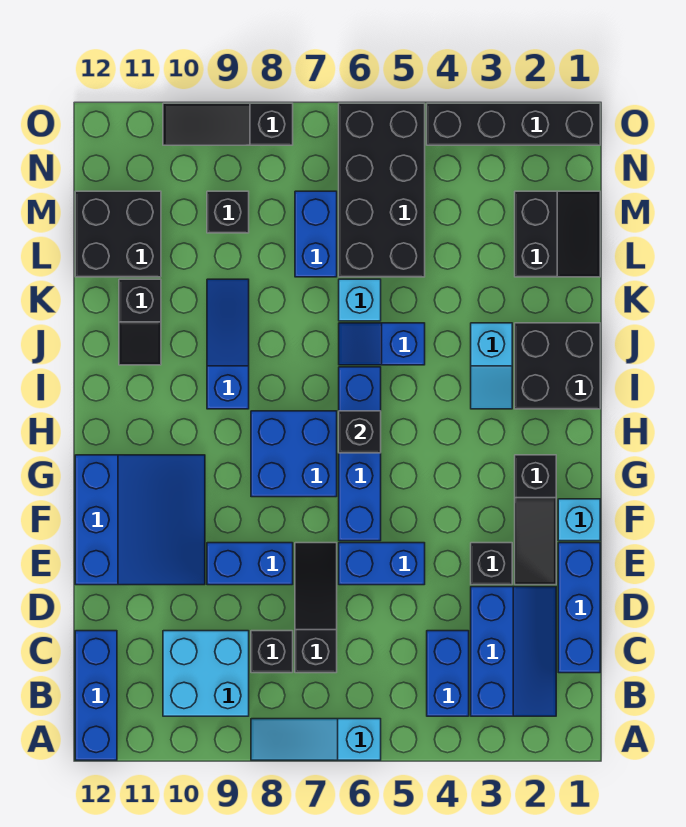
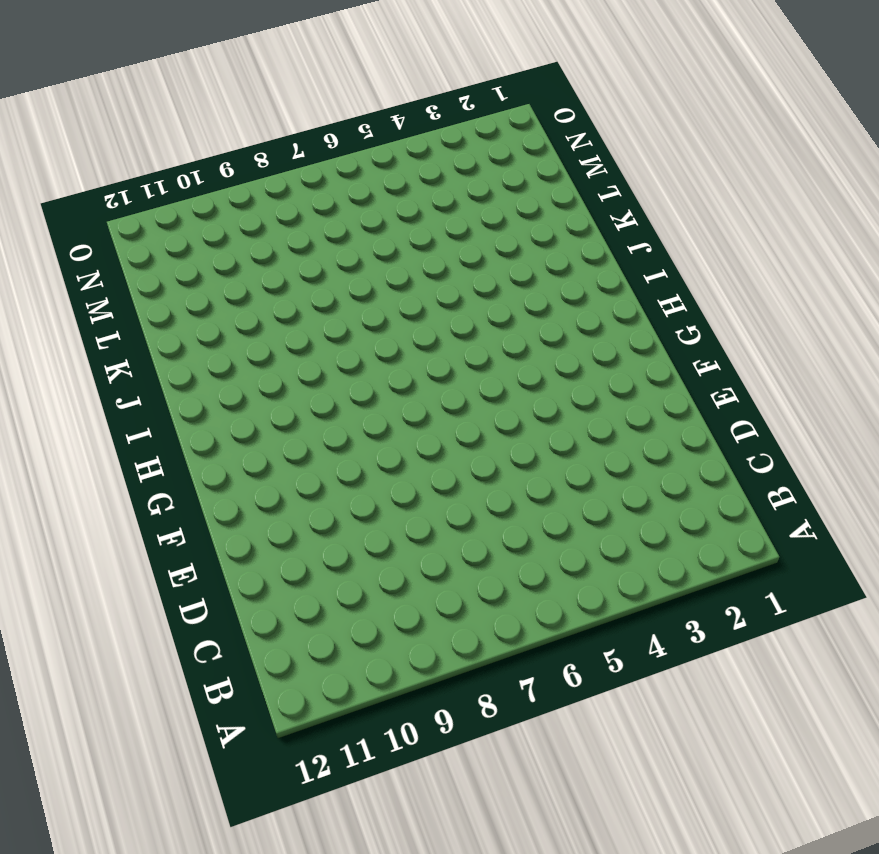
none -> cyan 1x3 slope [251,719,381,760]
none -> blue 1x3 brick [75,631,117,760]
none -> blue 2x3 slope [471,587,556,716]
none -> blue 1x2 brick [427,631,469,716]

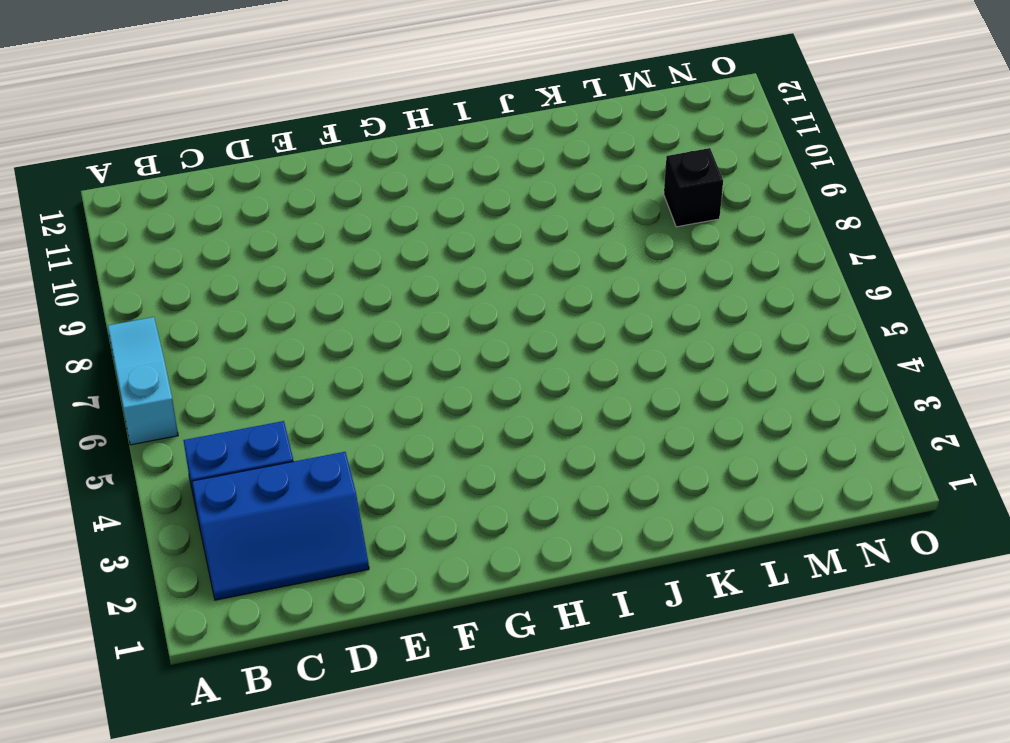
none -> blue 1x3 brick [75,631,117,760]
none -> cyan 2x2 brick [163,631,249,716]
none -> blue 1x3 brick [558,543,600,673]
none -> black 1x3 slope [295,543,337,673]

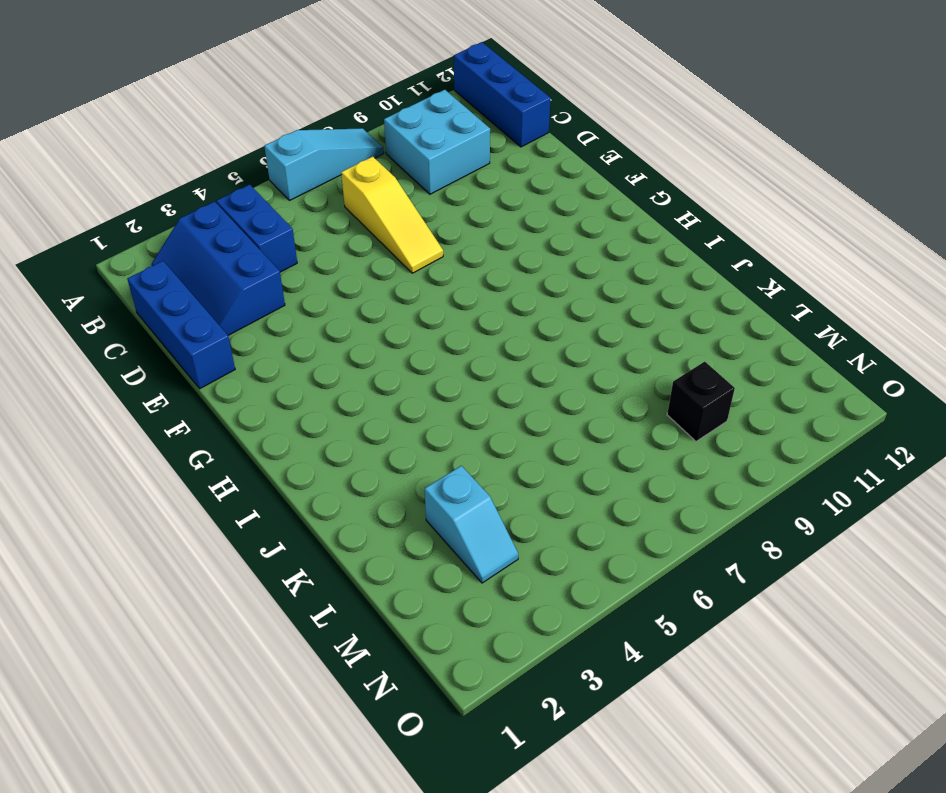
yellow 1x3 slope [341,157,443,273] -> black 1x3 slope [295,543,337,673]
cyan 1x2 slope [425,466,518,583] -> cyan 1x2 slope turned to [471,323,512,409]
none -> black 1x1 brick [251,631,293,673]
none -> black 1x3 slope [515,455,556,585]
none -> black 1x1 brick [471,543,512,585]
none -> blue 1x2 brick [339,543,425,585]

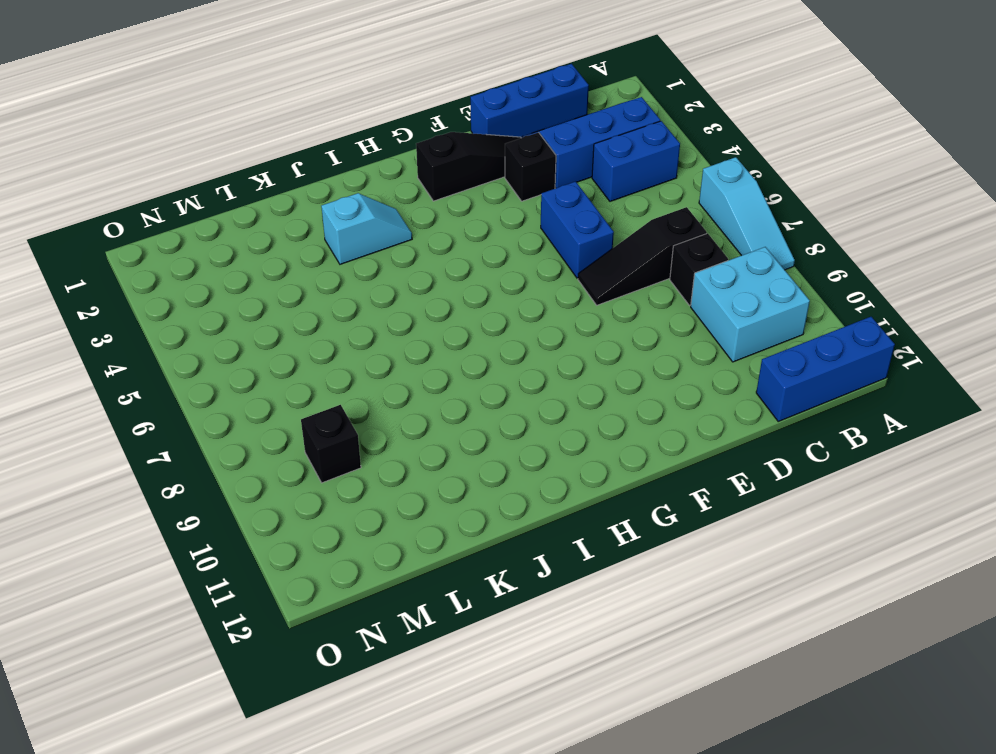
none -> blue 1x2 brick [207,543,293,585]
none -> blue 3x3 slope [75,455,205,585]
none -> cyan 1x1 brick [558,499,600,541]
none -> blue 1x4 brick [339,367,381,541]

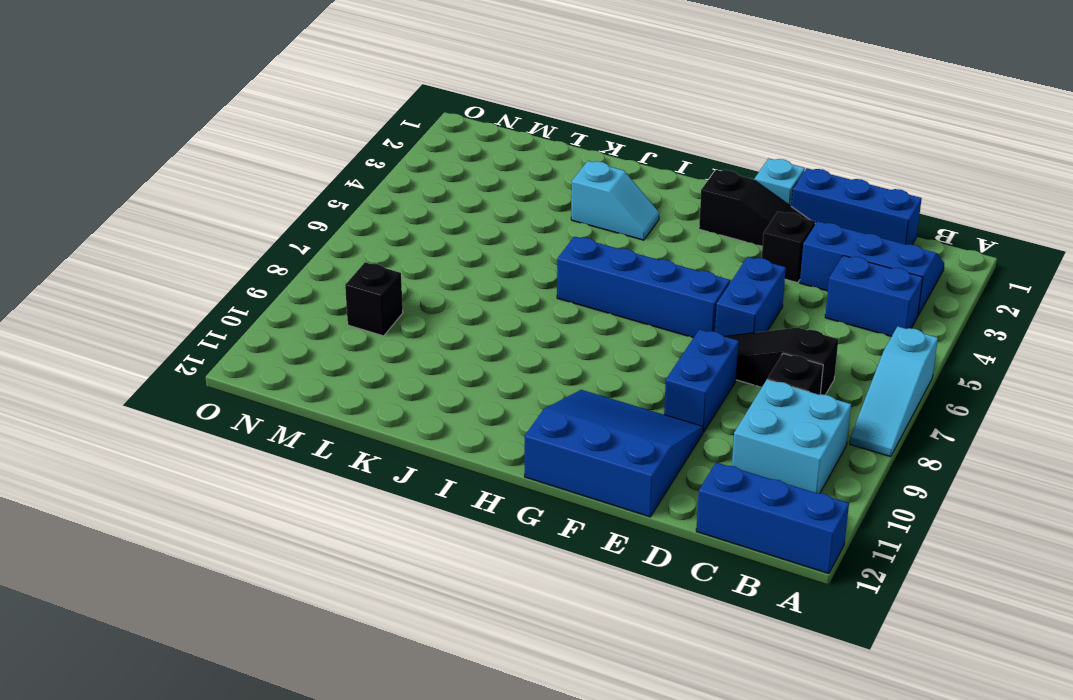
none -> blue 2x2 brick [251,411,337,497]
none -> black 2x2 brick [515,323,600,409]
none -> blue 1x3 slope [207,279,249,409]
none -> blue 1x2 slope [339,323,425,365]

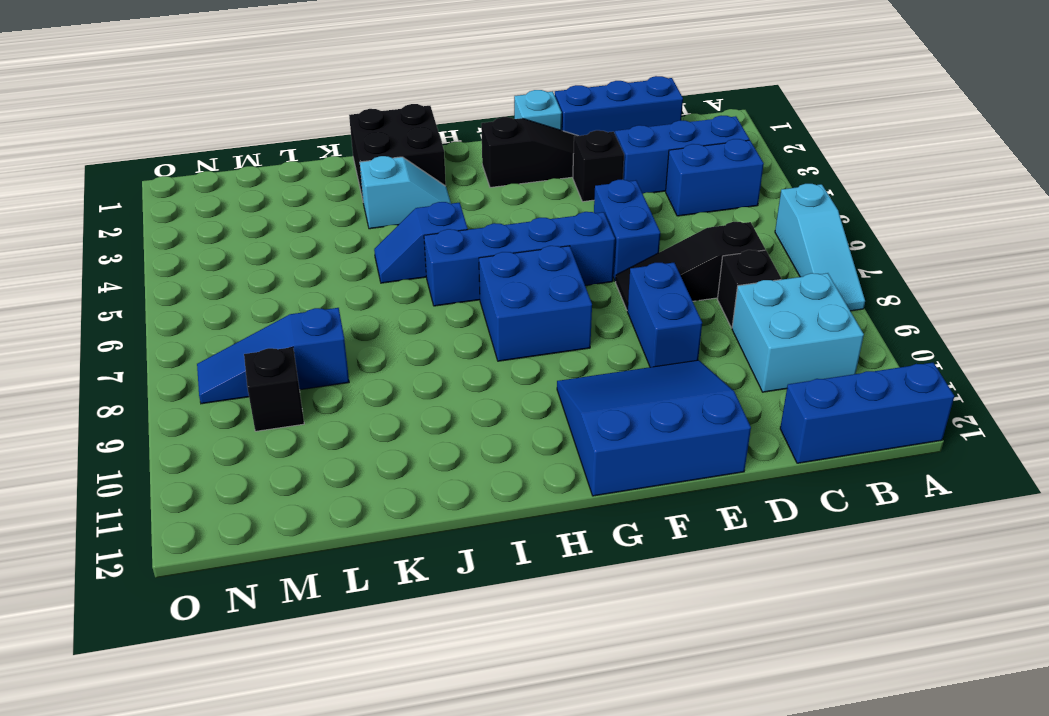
blue 1x2 slope [374,202,468,283] -> blue 1x2 slope turned to [339,323,425,365]
blue 1x3 slope [197,308,349,404] -> blue 1x3 slope moved to [207,279,249,409]
none -> black 1x2 slope [119,279,161,365]
none -> cyan 1x1 brick [339,279,381,321]
none -> black 2x2 slope [515,191,600,277]
none -> black 2x4 brick [339,103,425,277]

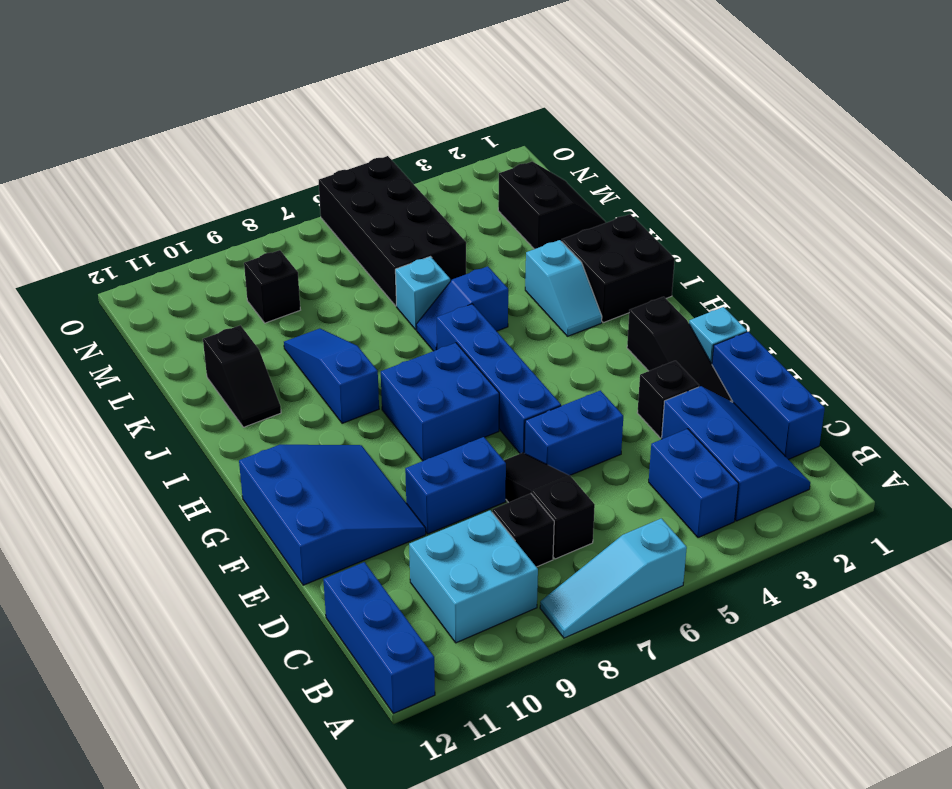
none -> blue 1x2 brick [295,191,337,277]
none -> black 2x2 brick [75,191,161,277]
none -> black 1x4 brick [427,103,600,145]
none -> black 1x3 slope [163,103,293,145]

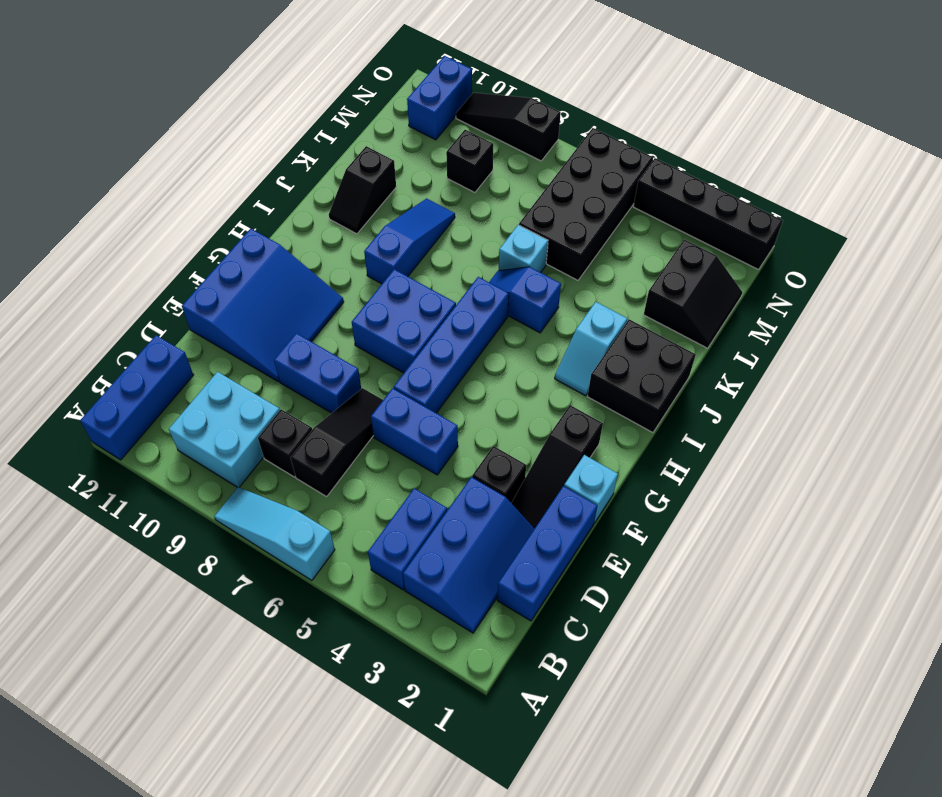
blue 1x2 brick [407,56,472,140] -> blue 1x2 brick moved to [295,191,337,277]
none -> black 2x2 brick [75,191,161,277]
none -> black 1x1 brick [339,411,381,453]

